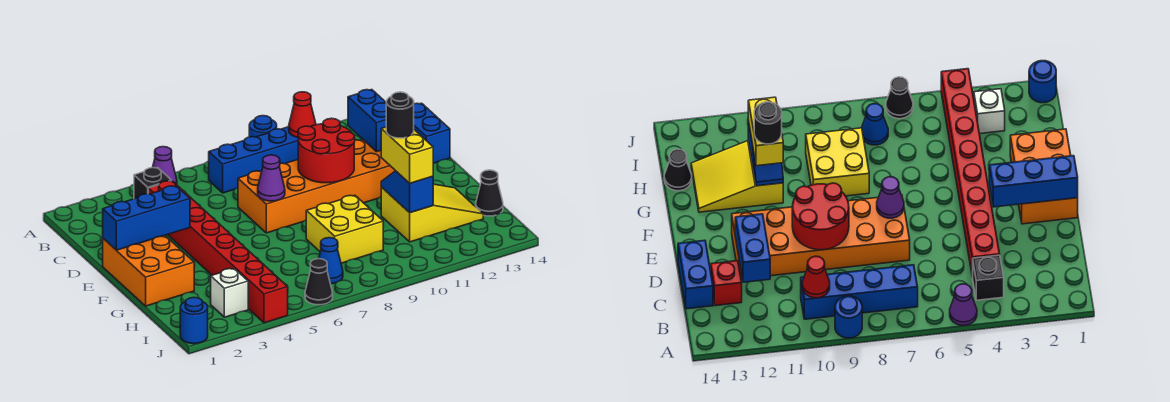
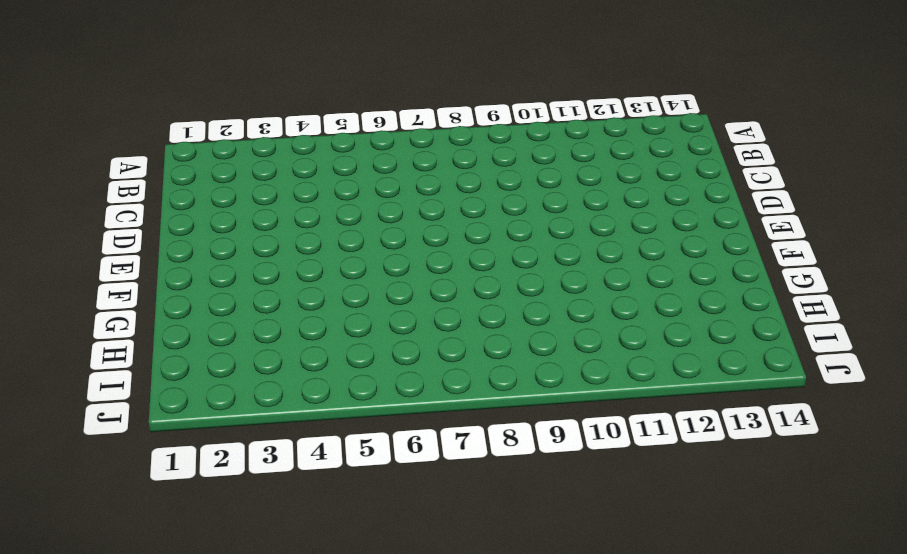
none -> purple 1x1 cone [153,147,177,185]
none -> blue 1x1 round brick [249,116,277,137]
none -> black 1x1 brick [134,168,172,199]

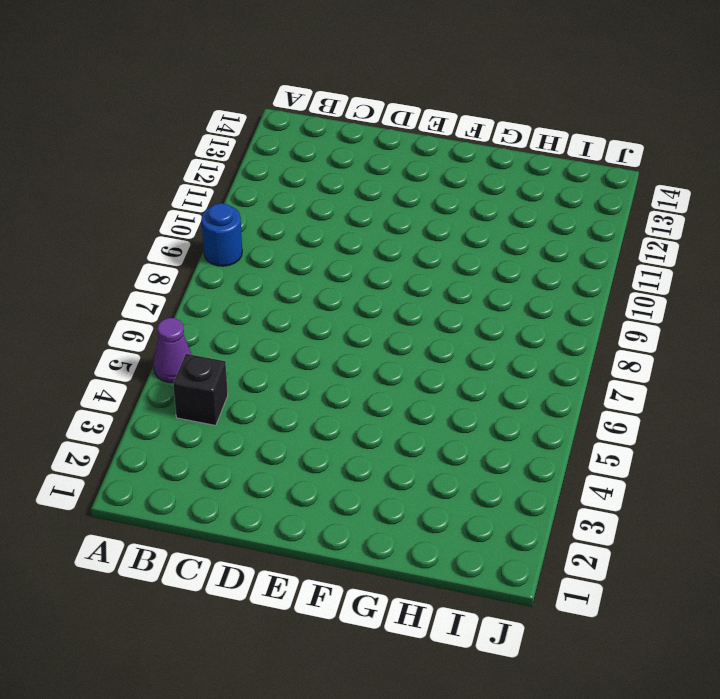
none -> blue 1x4 brick [209,127,298,193]
none -> red 1x8 brick [148,181,288,323]
none -> red 1x1 brick [711,261,742,306]

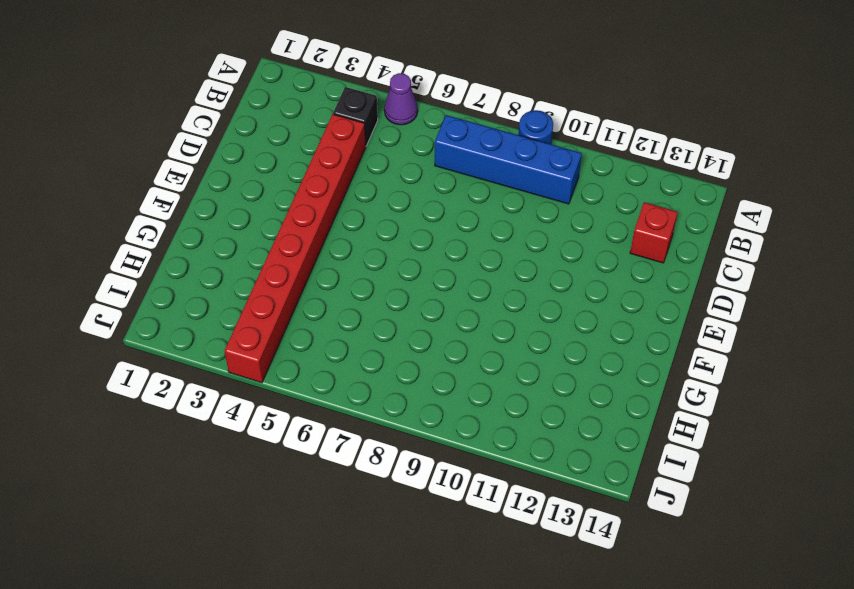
none -> blue 1x2 brick [414,103,450,163]
none -> orange 2x6 brick [238,139,395,233]
none -> orange 2x3 brick [103,235,194,306]

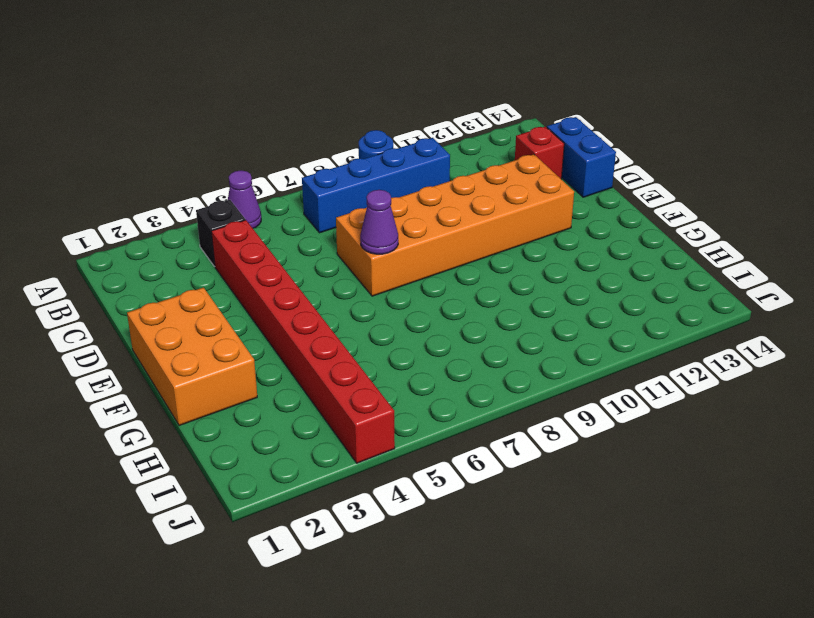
none -> yellow 2x2 brick [306,195,383,263]
none -> yellow 2x3 slope [381,184,483,242]
none -> black 1x1 cone [476,170,503,216]

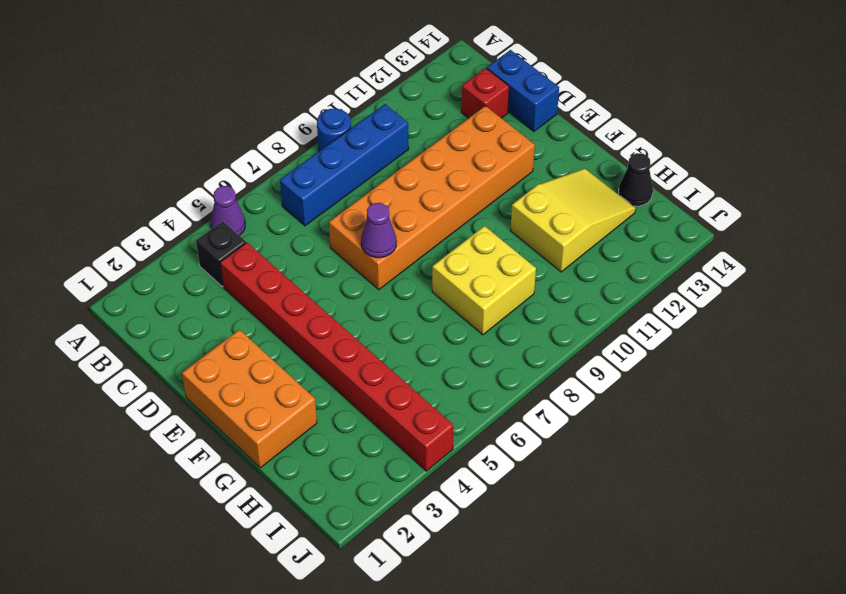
none -> white 1x1 brick [211,268,248,317]
none -> blue 1x1 cone [319,238,343,284]
none -> blue 1x1 round brick [180,297,208,344]

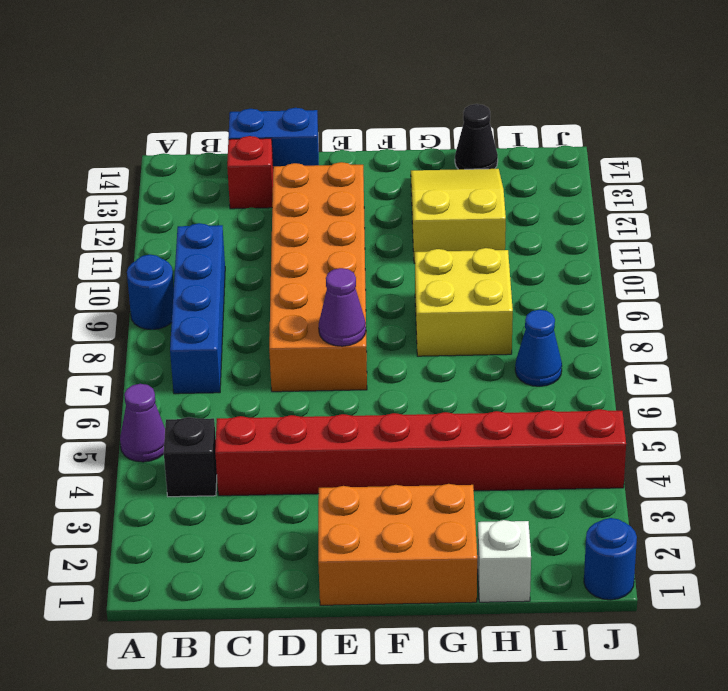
white 1x1 brick [477,520,531,602] -> white 1x1 brick moved to [211,268,248,317]
none -> black 1x1 cone [305,259,333,305]
none -> red 1x1 cone [289,92,316,137]
none -> blue 1x2 brick [348,90,386,152]

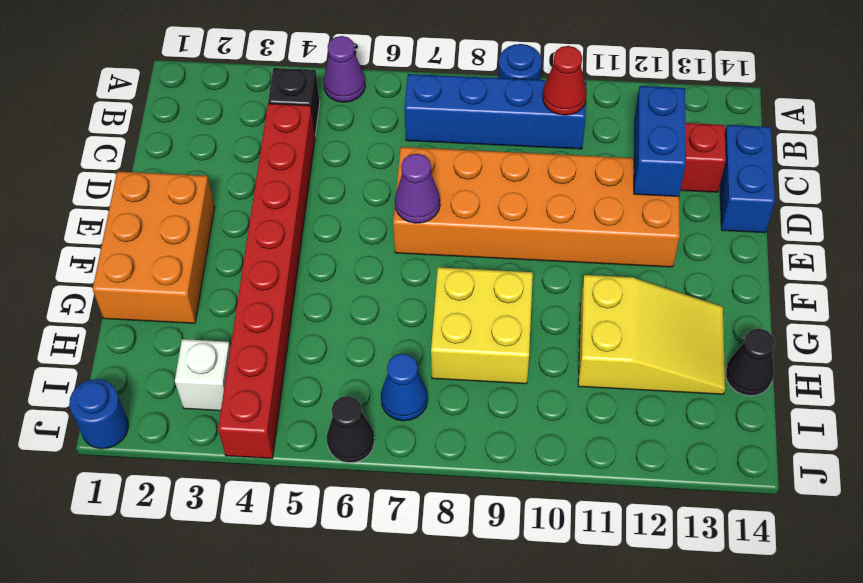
none -> red 2x2 round brick [298,118,355,183]
none -> blue 1x3 brick [103,186,190,250]
none -> blue 1x2 slope [381,171,433,213]

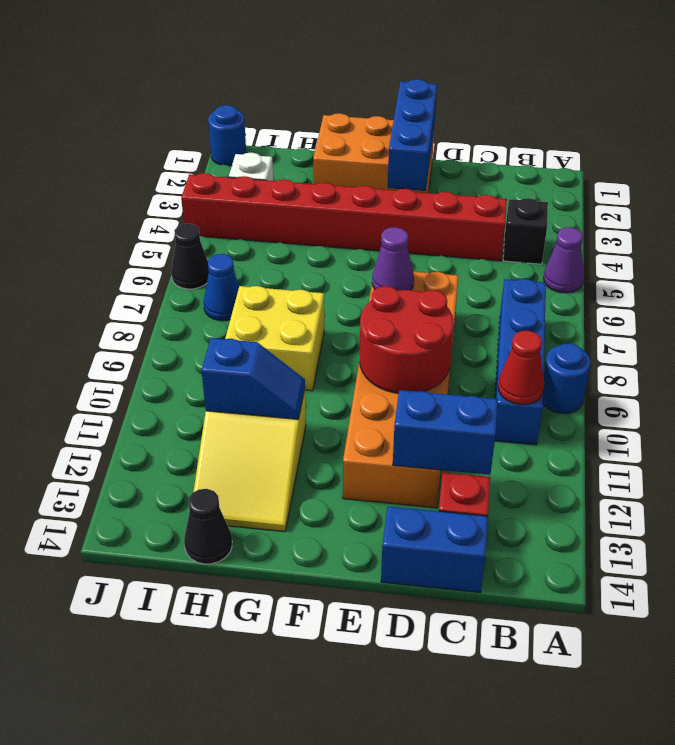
none -> yellow 1x2 brick [381,127,433,183]
none -> black 1x1 round brick [386,92,414,138]

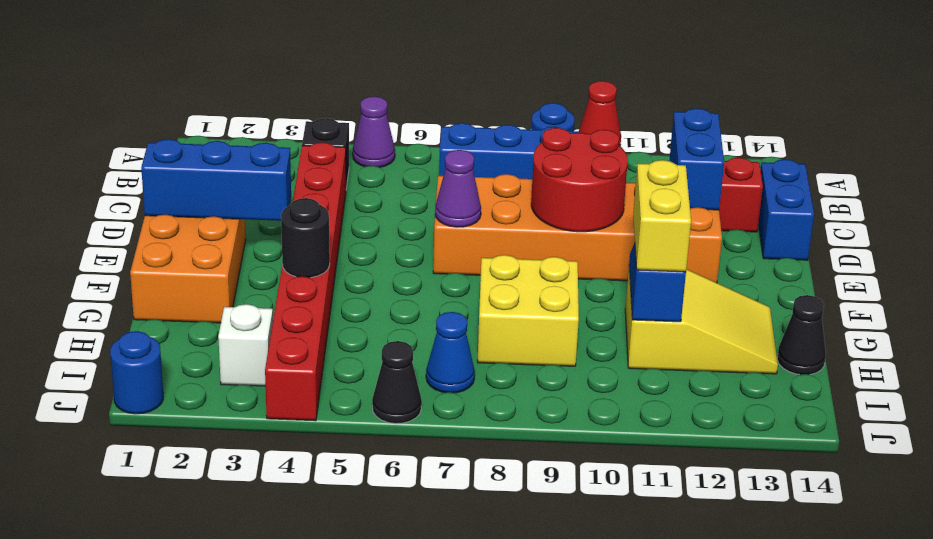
black 1x1 round brick [281,198,330,278] -> black 1x1 round brick moved to [386,92,414,138]

